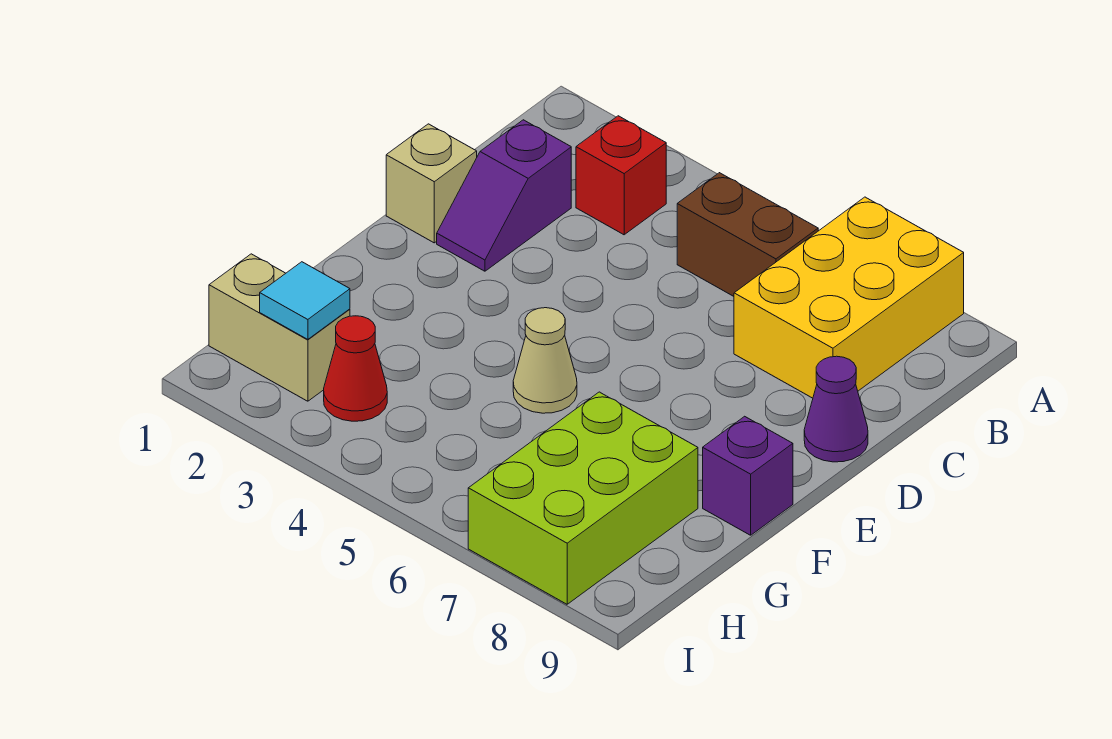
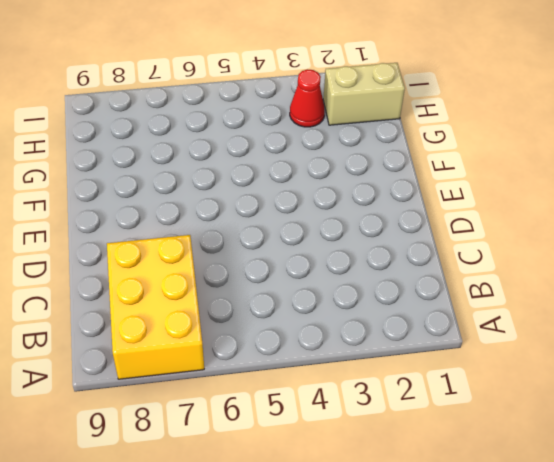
none -> red 1x1 brick [576,116,666,235]
none -> brown 1x2 brick [677,173,818,296]
none -> purple 1x2 slope [437,120,571,271]

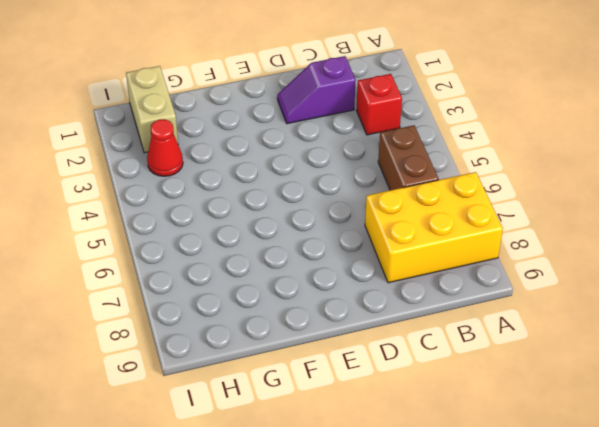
none -> tan 1x1 brick [386,124,477,243]
none -> purple 1x1 cone [804,356,868,462]
none -> tan 1x1 cone [513,308,577,413]

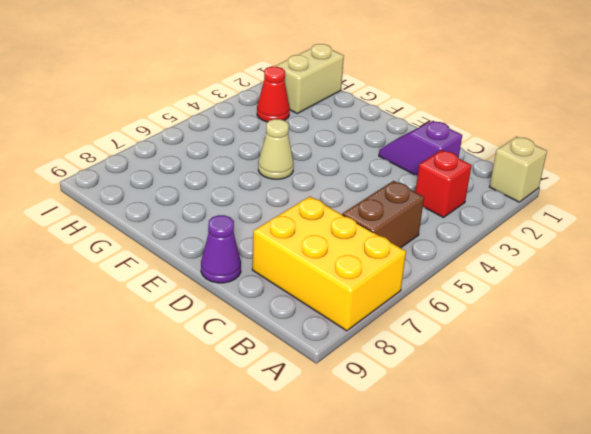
tan 1x1 brick [489,137,547,202] -> tan 1x1 brick moved to [386,124,477,243]
none -> purple 1x1 brick [703,416,793,535]
none -> lime 2x3 brick [468,392,698,604]
none -> cyan 1x1 tile [260,262,350,339]

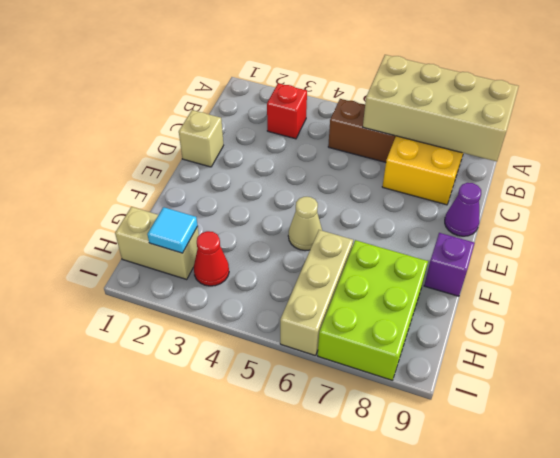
tan 2x4 brick [363,55,519,161] -> none
tan 1x3 brick [280,230,353,356] -> none
none -> purple 1x2 slope [437,120,571,271]

